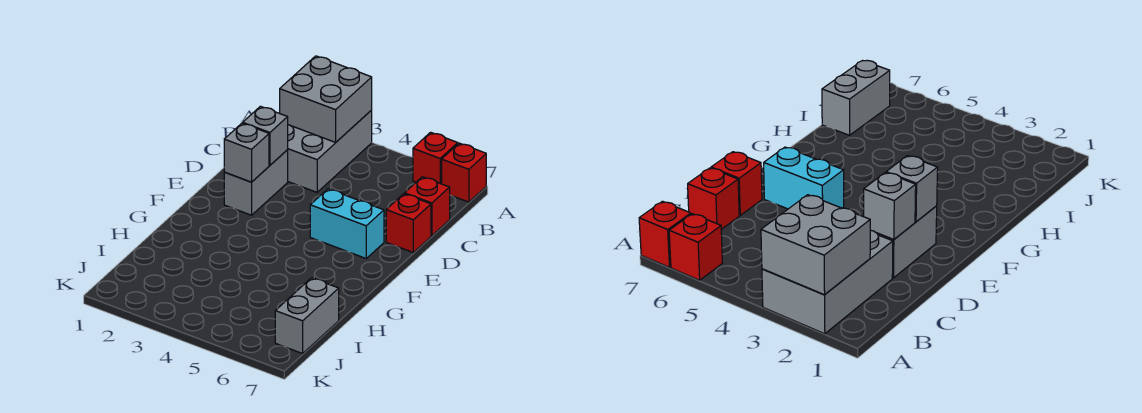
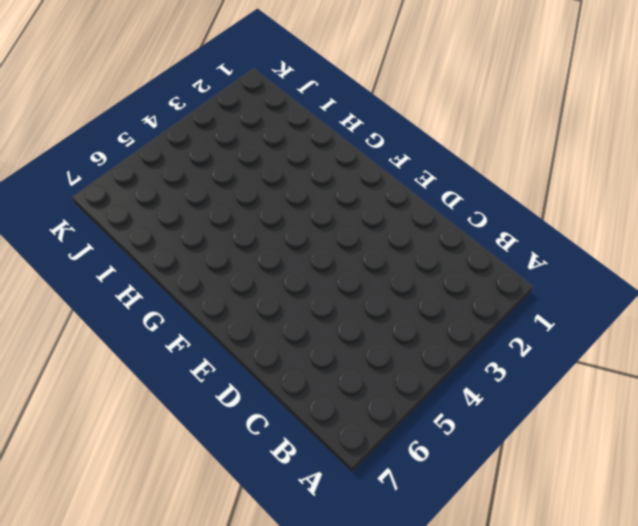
none -> grey 2x3 brick [288,110,372,192]
none -> red 1x1 brick [413,132,458,184]

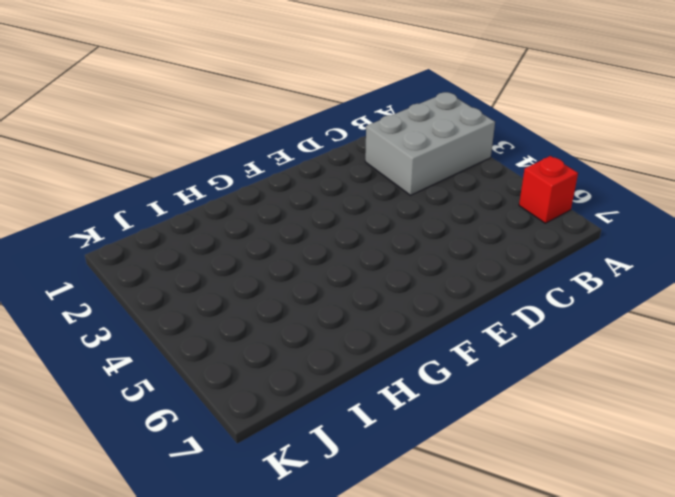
none -> red 1x1 brick [442,143,486,202]
none -> red 1x1 brick [405,177,450,236]

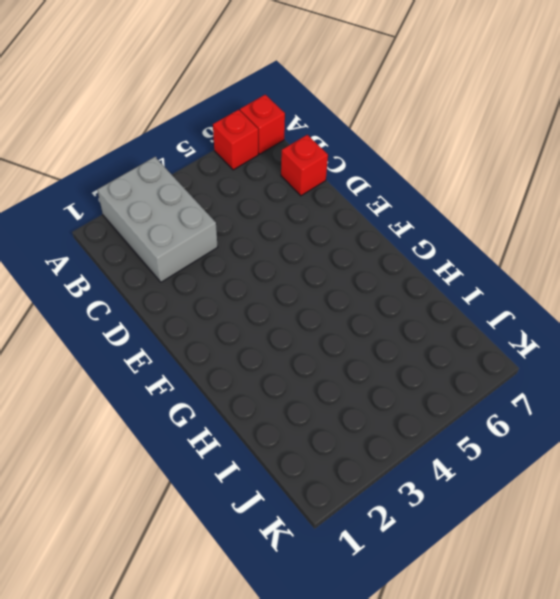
none -> grey 1x2 brick [224,150,288,215]
none -> red 1x1 brick [386,194,431,252]

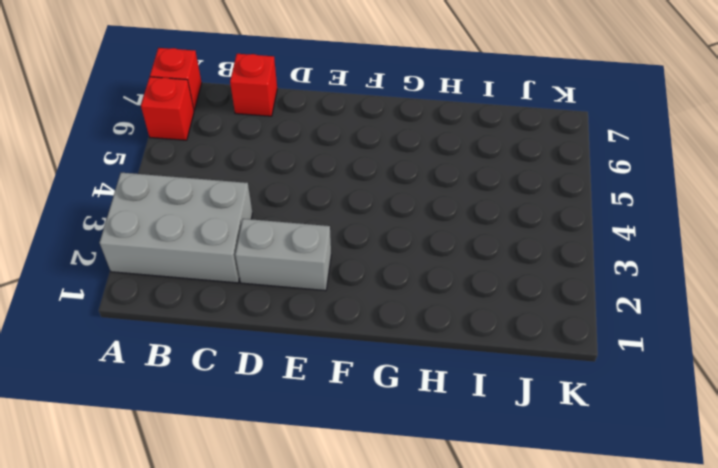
none -> red 1x1 brick [386,194,431,252]
none -> cyan 1x2 brick [310,189,384,258]

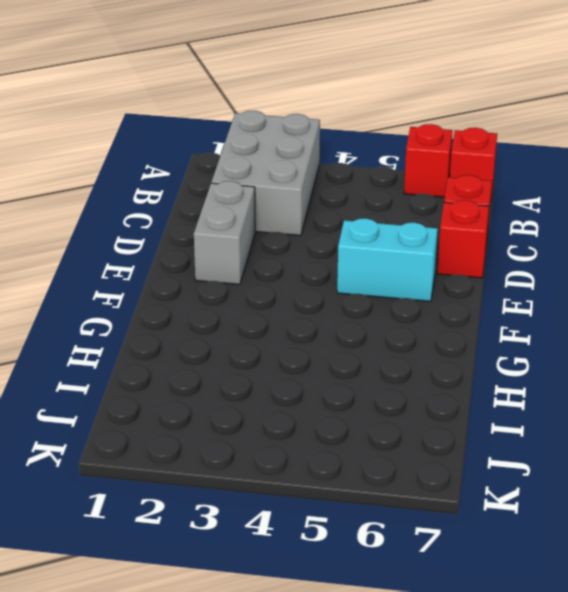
none -> grey 1x2 brick [275,278,339,354]
none -> grey 2x2 brick [280,56,372,142]

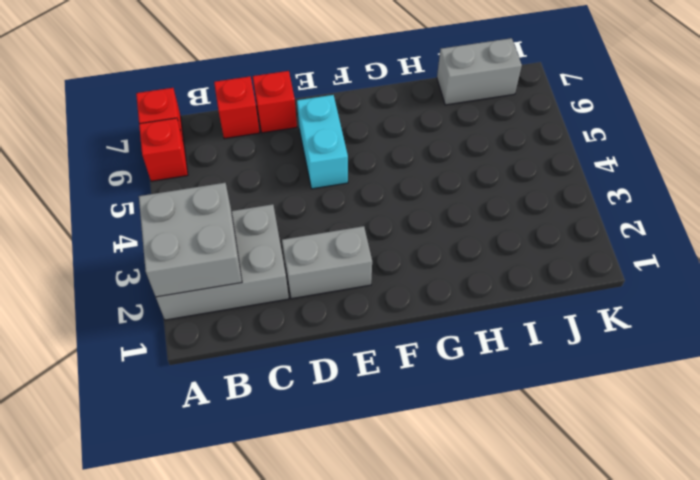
none -> grey 1x1 brick [243,106,288,165]
none -> grey 1x1 brick [224,123,269,182]

